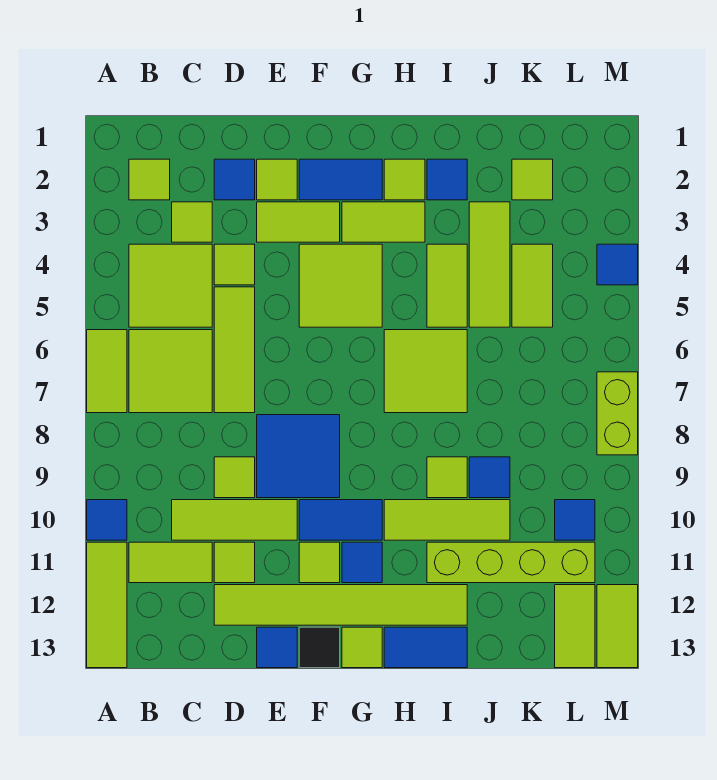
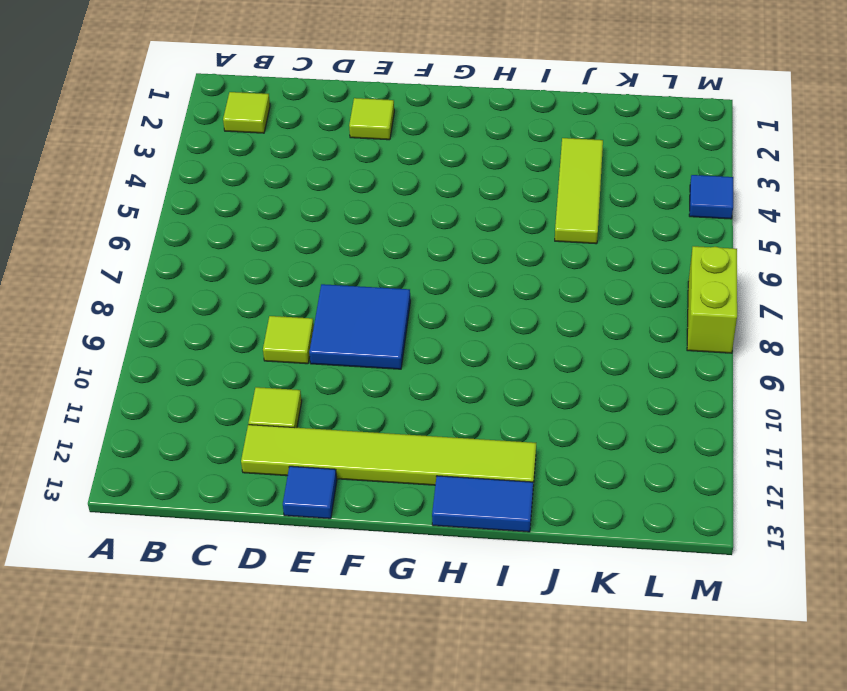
none -> lime 1x2 tile [87,330,127,413]
none -> blue 1x1 tile [87,500,127,540]
none -> lime 1x3 tile [87,542,127,668]
none -> lime 2x2 tile [129,244,212,327]

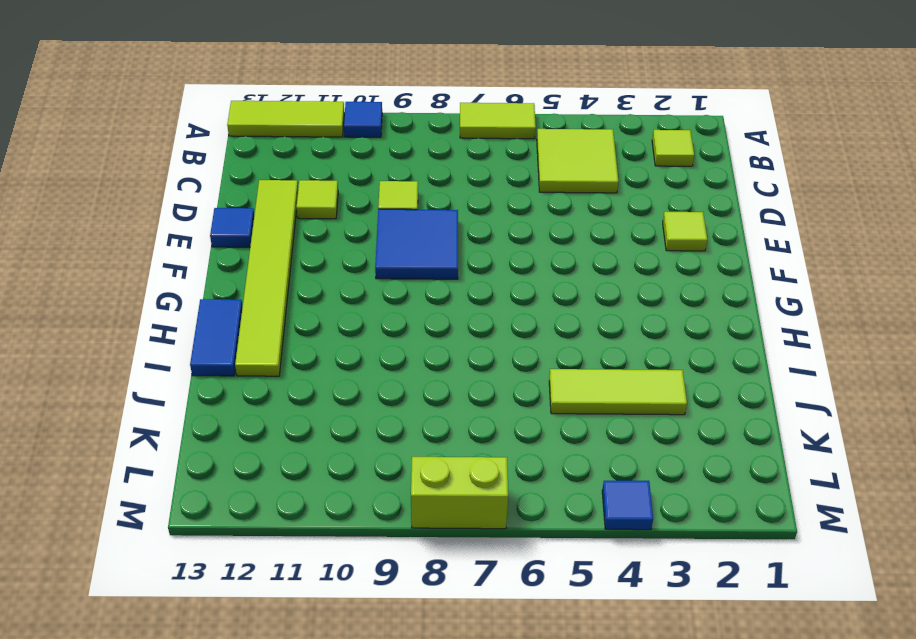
none -> lime 2x2 tile [129,330,212,413]
none -> lime 1x2 tile [129,542,212,583]
none -> lime 1x1 tile [172,202,212,242]
none -> lime 1x3 tile [172,500,297,540]

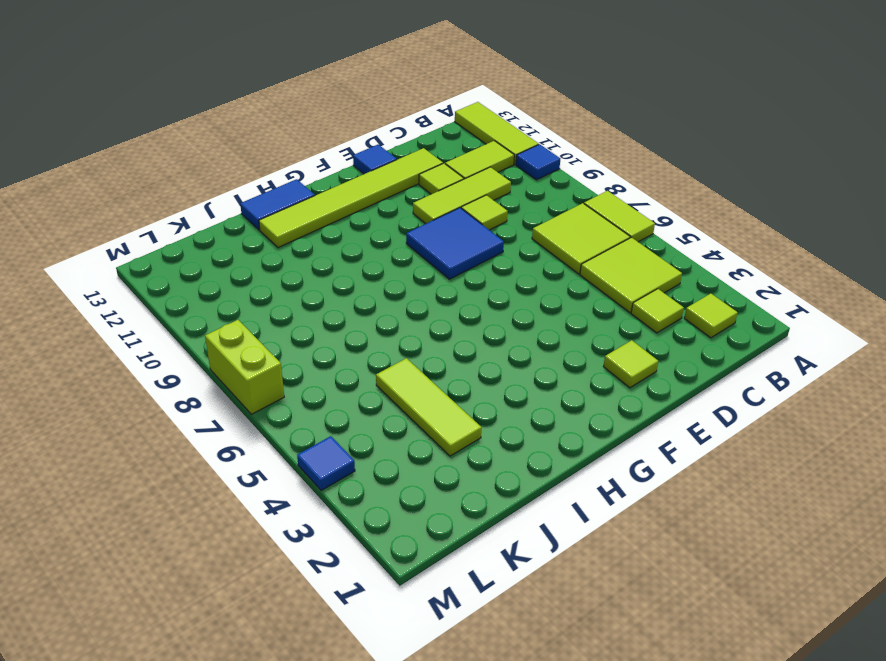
none -> blue 1x1 tile [214,159,255,200]
none -> lime 1x1 tile [214,244,255,285]
none -> lime 1x3 tile [214,287,255,413]
none -> lime 1x2 tile [257,202,340,242]

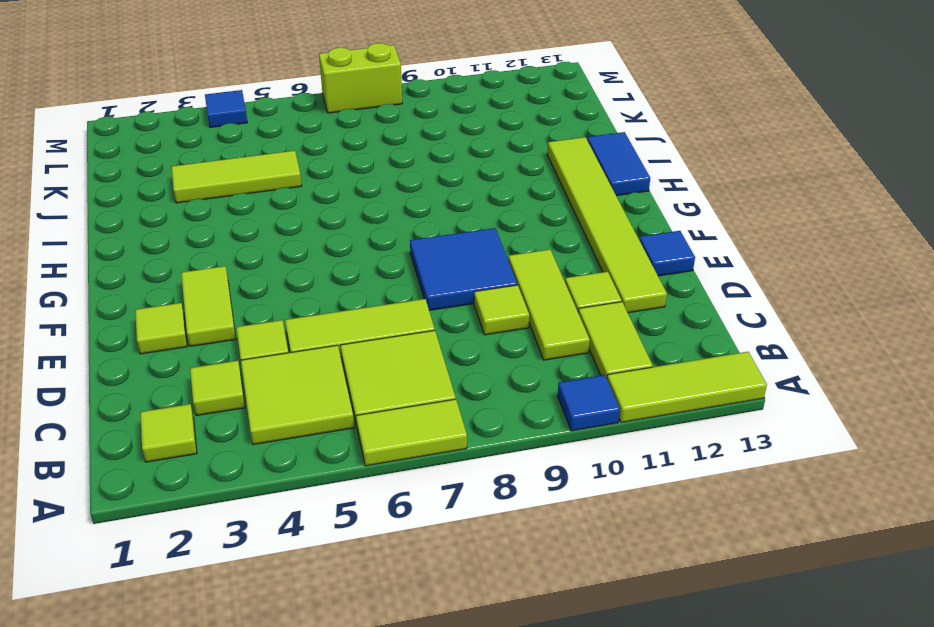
none -> blue 1x1 tile [214,159,255,200]
none -> blue 1x2 tile [299,159,382,200]
none -> lime 2x2 tile [299,244,382,327]
none -> blue 1x2 tile [299,500,382,540]

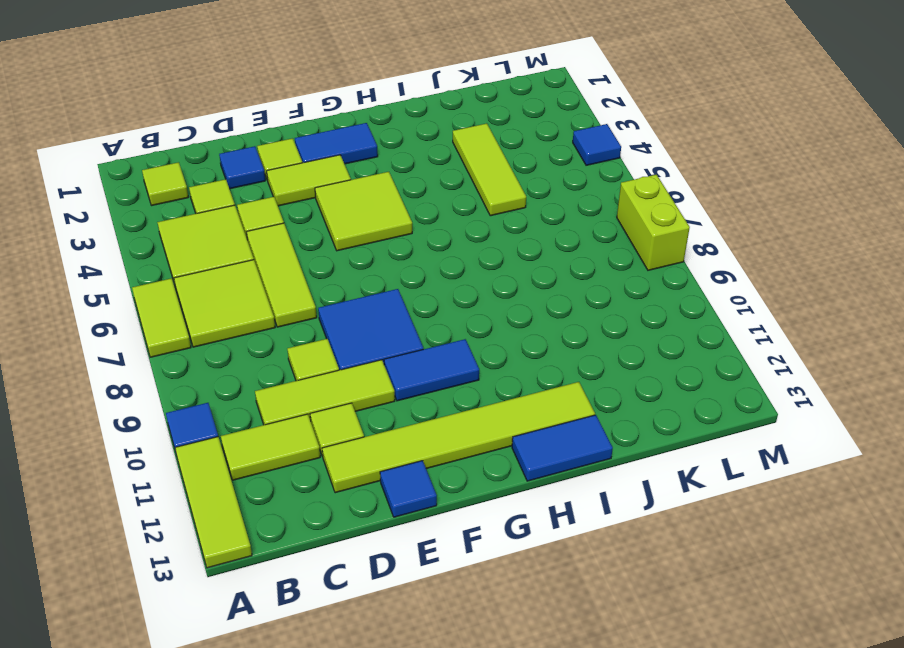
none -> lime 1x1 tile [299,542,340,583]
none -> black 1x1 tile [299,627,340,668]
none -> lime 1x2 tile [342,202,425,242]
none -> blue 1x1 tile [342,542,382,583]

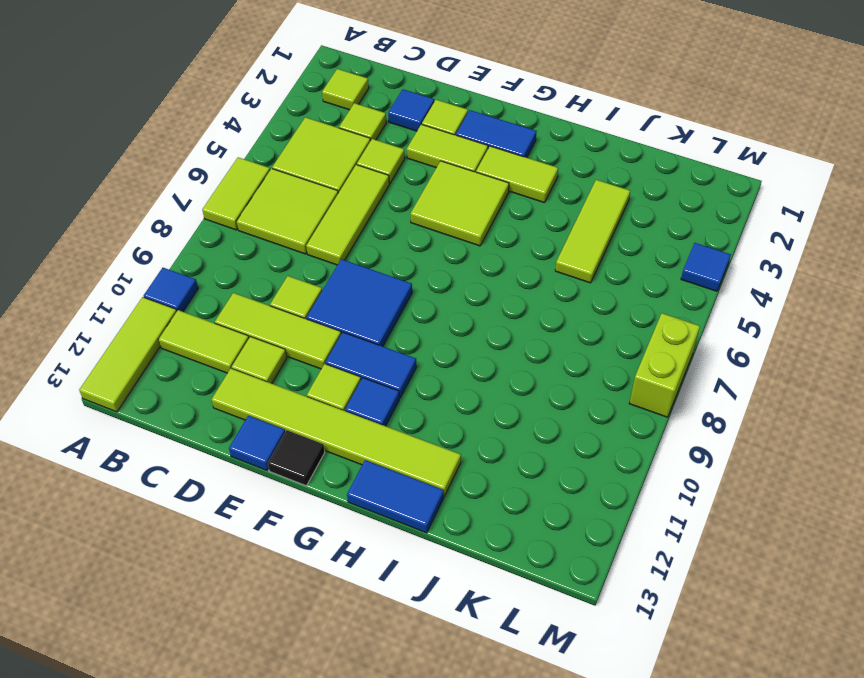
none -> lime 1x1 tile [342,627,382,668]
none -> lime 1x1 tile [384,159,425,200]
none -> lime 2x2 tile [384,330,467,413]
none -> lime 1x3 tile [384,500,510,540]

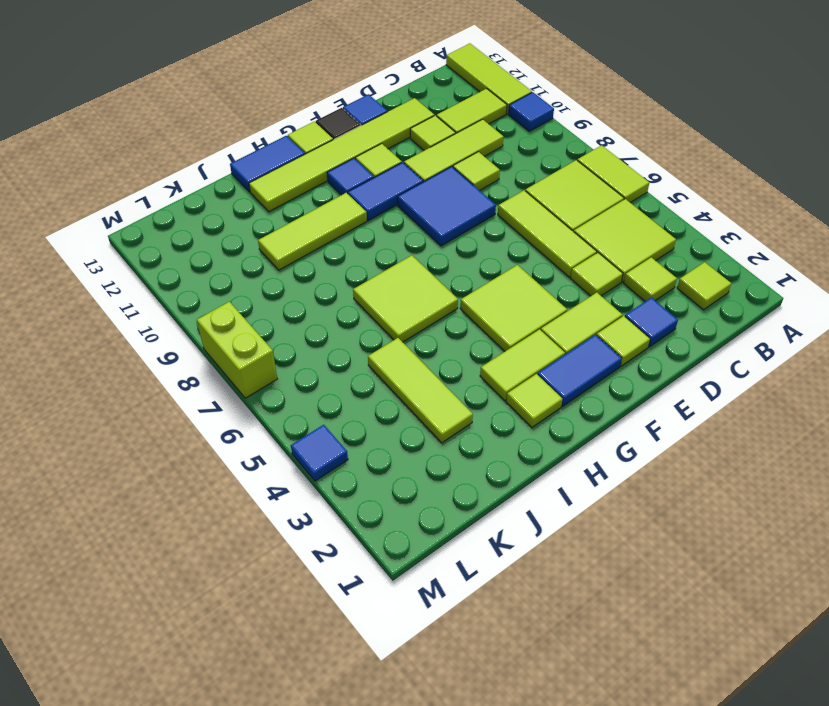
none -> blue 1x1 tile [427,159,467,200]
none -> lime 1x2 tile [427,244,467,327]
none -> lime 1x1 tile [427,457,467,498]
none -> lime 1x4 brick [427,542,595,583]

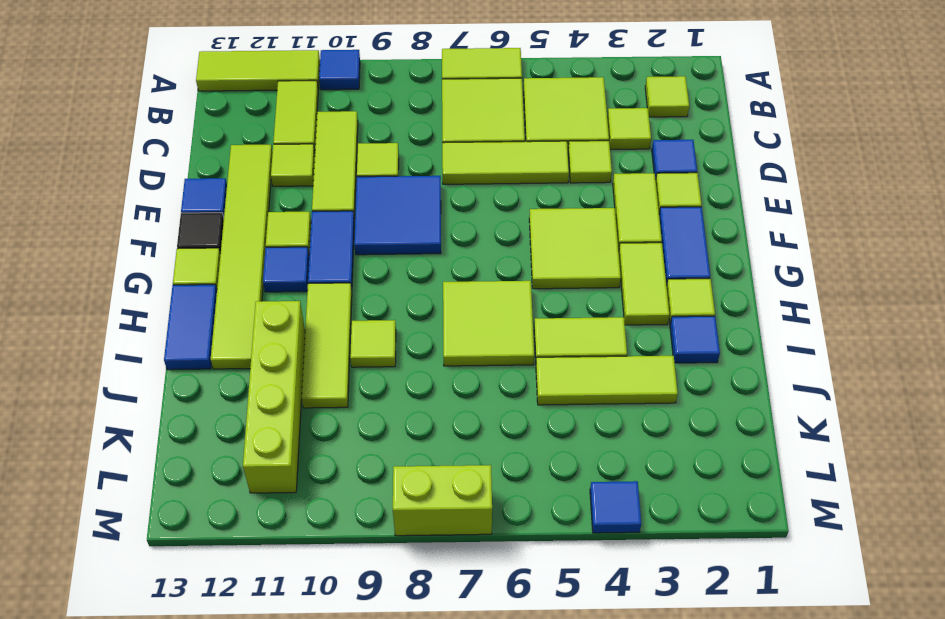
none -> blue 1x1 tile [469,457,510,498]
none -> lime 1x1 tile [512,159,553,200]
none -> lime 1x2 tile [512,244,553,327]
none -> blue 1x1 tile [555,500,595,540]

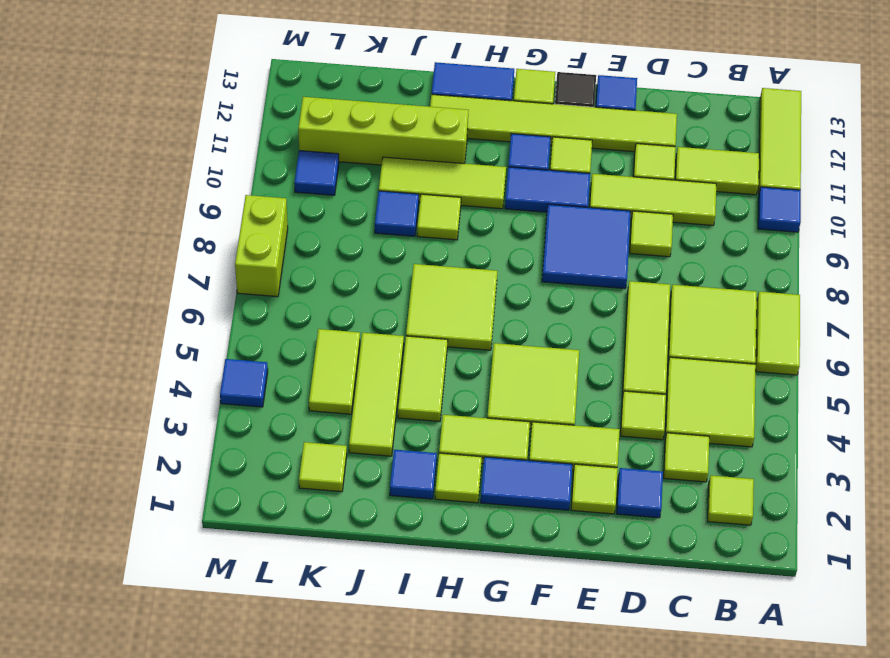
none -> lime 1x2 tile [555,585,595,668]
none -> lime 1x2 tile [597,585,638,668]

